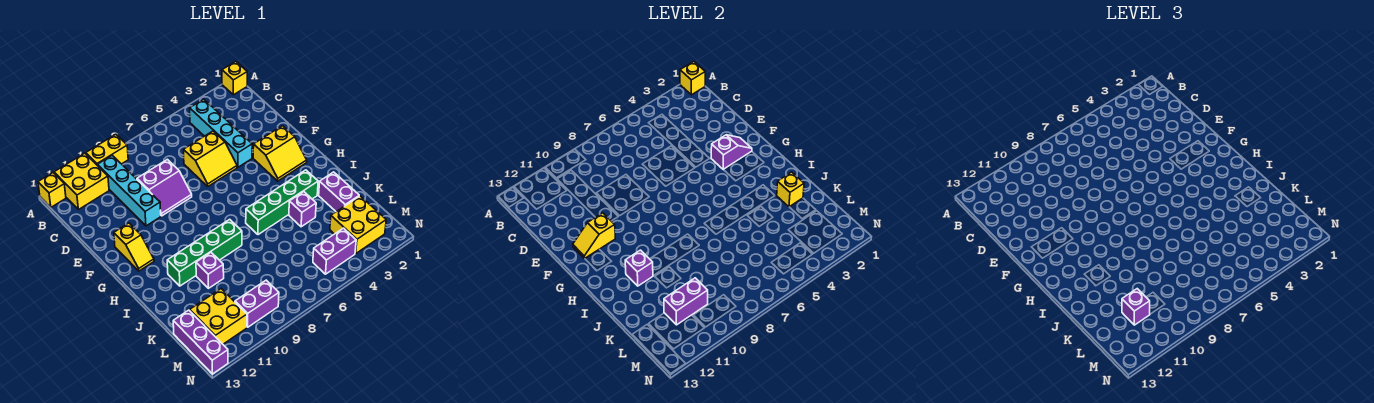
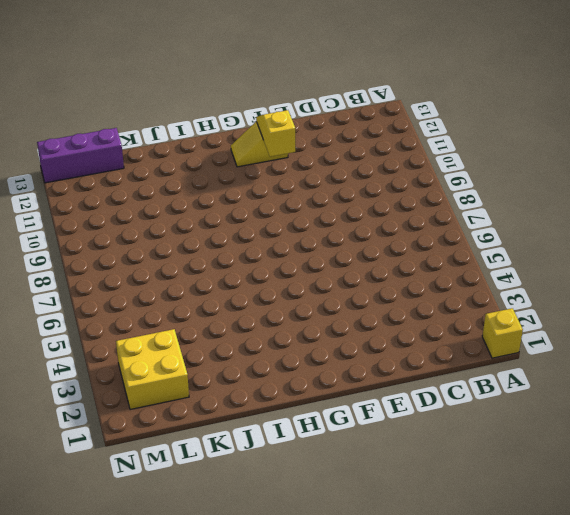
none -> yellow 1x2 brick [86,134,128,166]
none -> yellow 2x2 brick [54,153,109,210]
none -> yellow 1x1 brick [38,173,66,207]

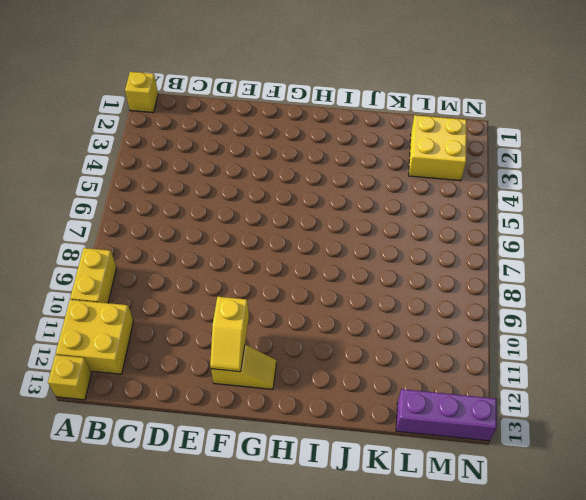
none -> cyan 1x4 brick [190,99,252,167]
none -> cyan 1x4 brick [98,155,161,226]
none -> yellow 2x2 slope [184,131,237,186]

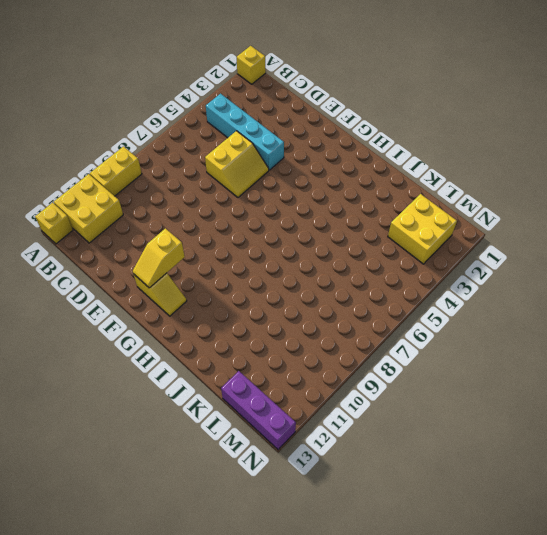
none -> cyan 1x4 brick [98,155,161,226]
none -> purple 2x2 slope [137,159,192,216]
none -> yellow 2x2 slope [253,126,307,181]

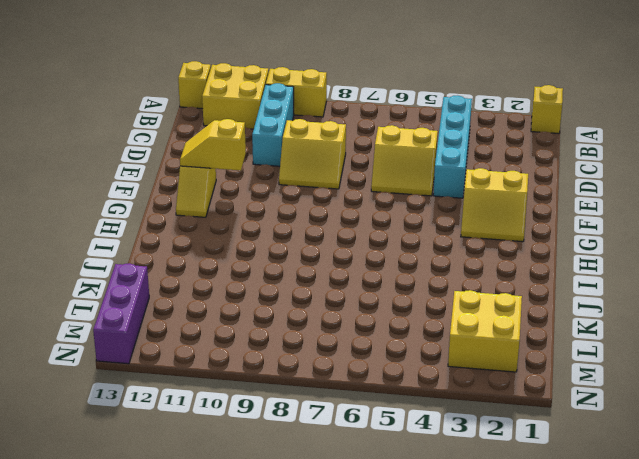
cyan 1x3 brick [252,83,294,166] -> cyan 1x4 brick [98,155,161,226]
yellow 2x2 slope [279,119,346,189] -> purple 2x2 slope [137,159,192,216]
none -> green 1x4 brick [246,170,318,235]
none -> green 1x4 brick [167,219,242,286]
none -> purple 1x2 brick [319,172,359,212]

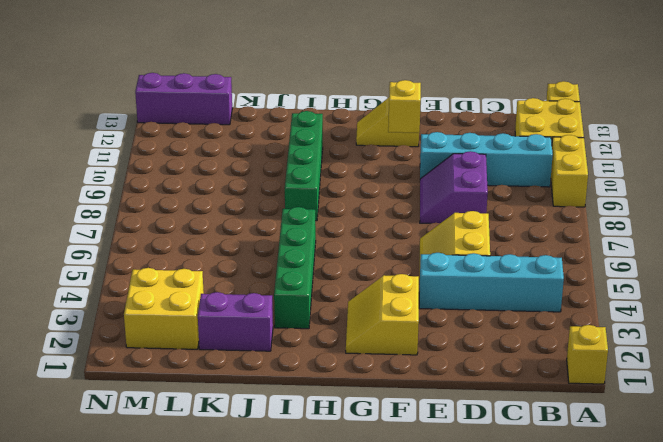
none -> purple 1x1 brick [289,192,316,227]
none -> purple 1x1 brick [196,253,224,288]
none -> yellow 2x2 brick [190,289,247,344]

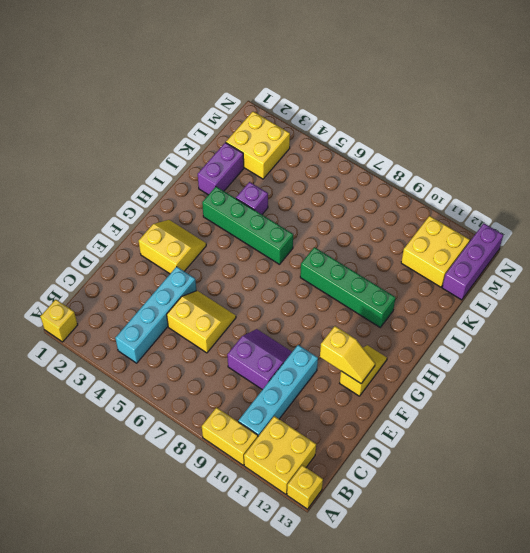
none -> purple 1x1 brick [196,253,224,288]
none -> purple 1x2 brick [313,228,356,274]
none -> purple 1x2 brick [235,280,279,327]

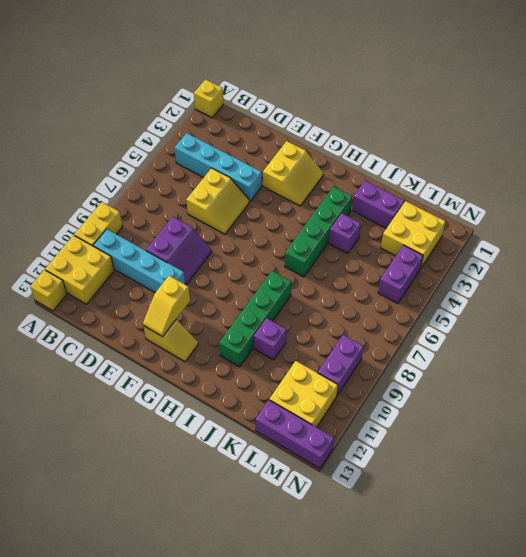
none -> yellow 1x1 brick [680,61,705,95]
none -> purple 1x2 slope [711,135,752,169]
none -> purple 1x1 brick [625,250,653,286]

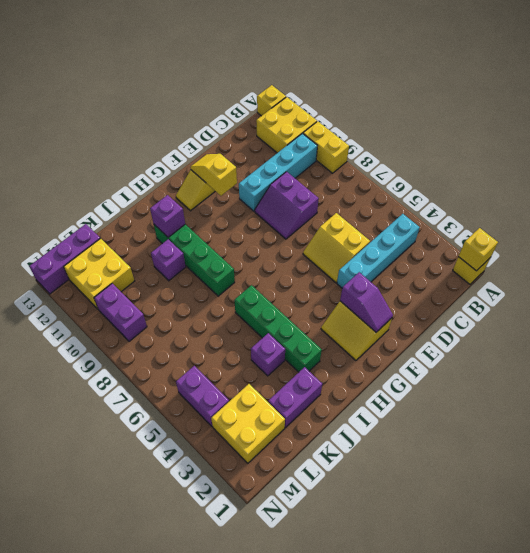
none -> yellow 1x1 brick [777,172,804,207]
none -> purple 1x2 brick [664,278,708,325]
none -> purple 1x1 brick [1122,289,1150,325]

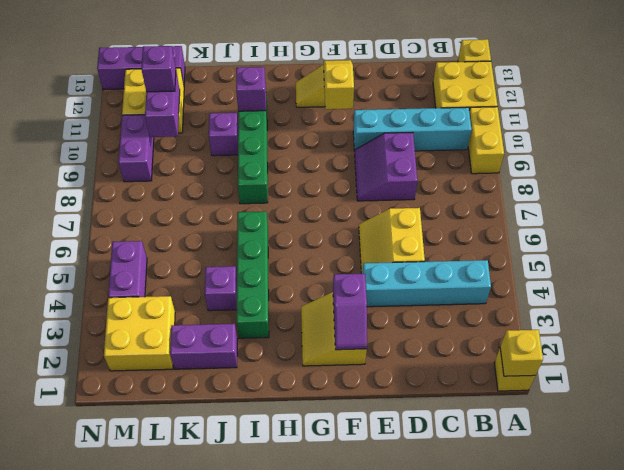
none -> yellow 1x1 brick [777,172,804,207]

